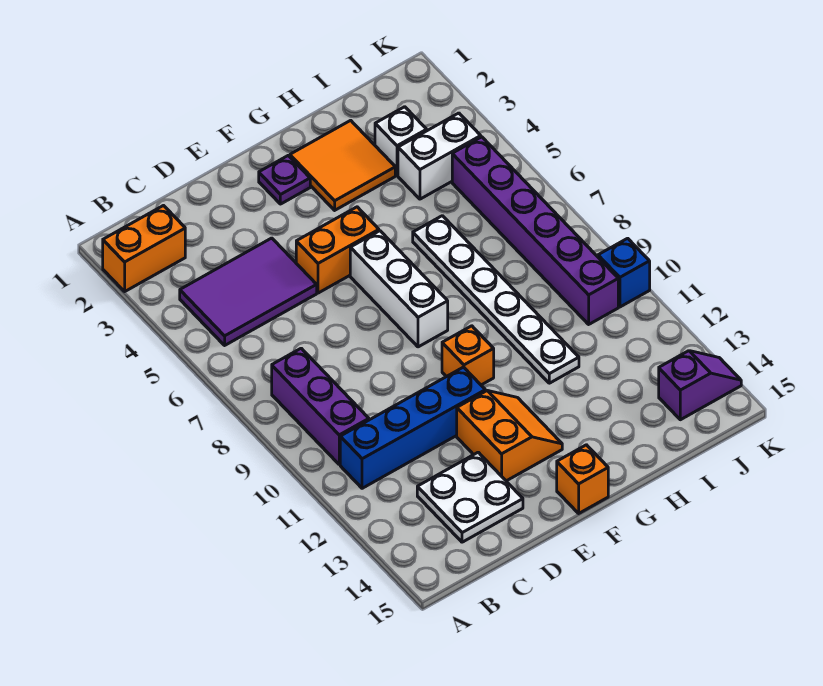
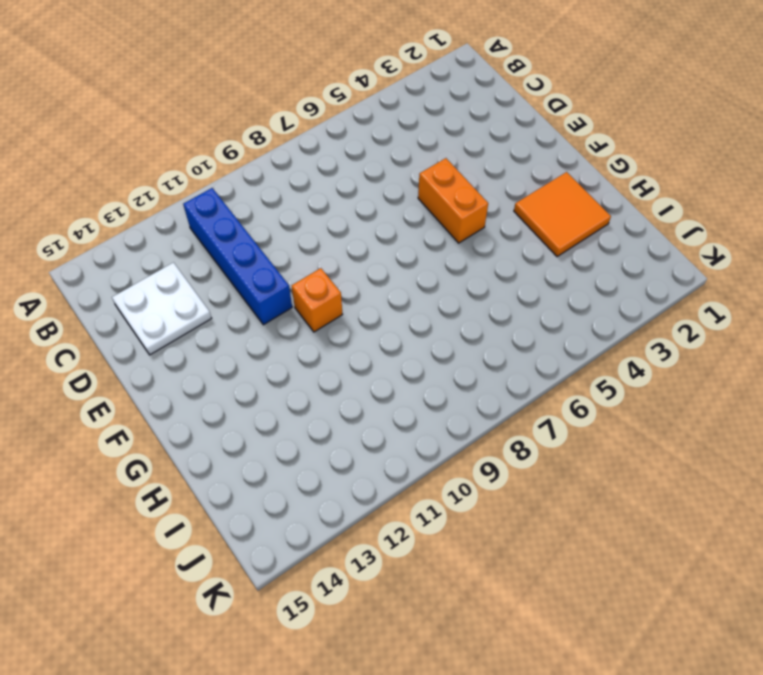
none -> orange 1x2 brick [103,206,185,291]
none -> purple 2x3 tile [180,238,317,345]
none -> purple 1x3 brick [272,348,369,464]

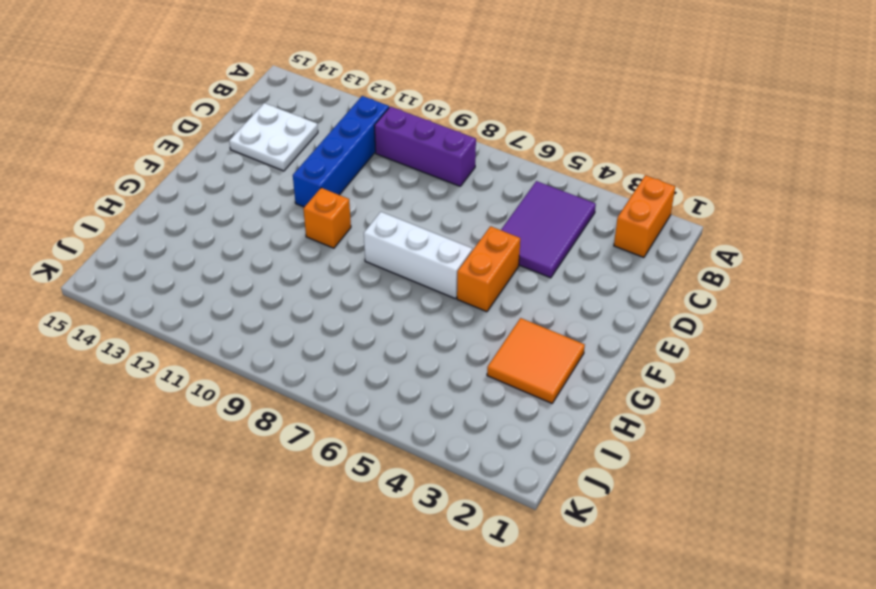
none -> orange 2x2 slope [457,391,562,481]
none -> purple 1x1 plate [259,155,310,204]
none -> orange 1x1 brick [557,445,608,513]

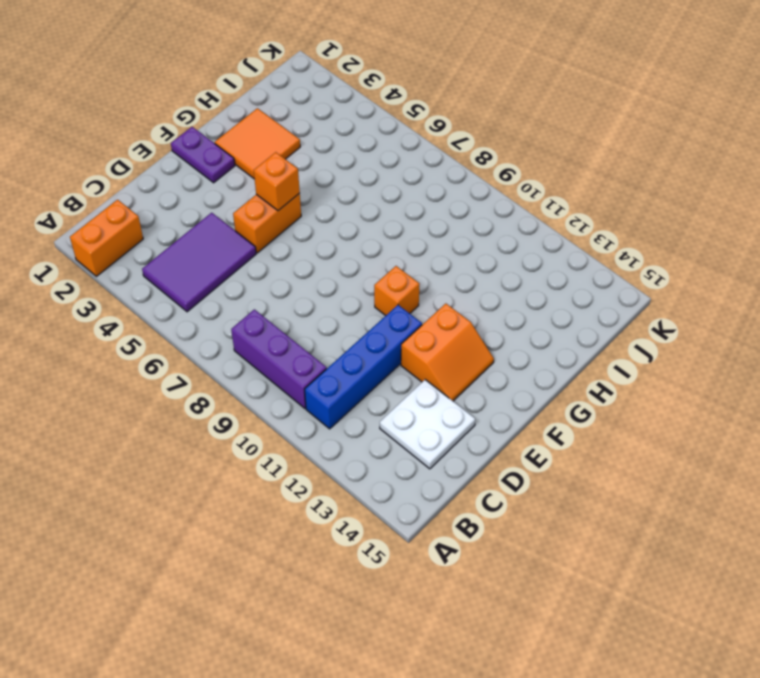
orange 2x2 slope [401,304,494,401] -> orange 2x2 slope turned to [457,391,562,481]
purple 1x2 plate [171,127,235,183] -> purple 1x1 plate [259,155,310,204]
orange 1x1 brick [254,152,300,211] -> orange 1x1 brick moved to [557,445,608,513]
none -> white 1x3 brick [350,231,448,347]
none -> white 1x6 plate [413,216,579,383]
none -> white 1x1 brick [375,107,427,175]

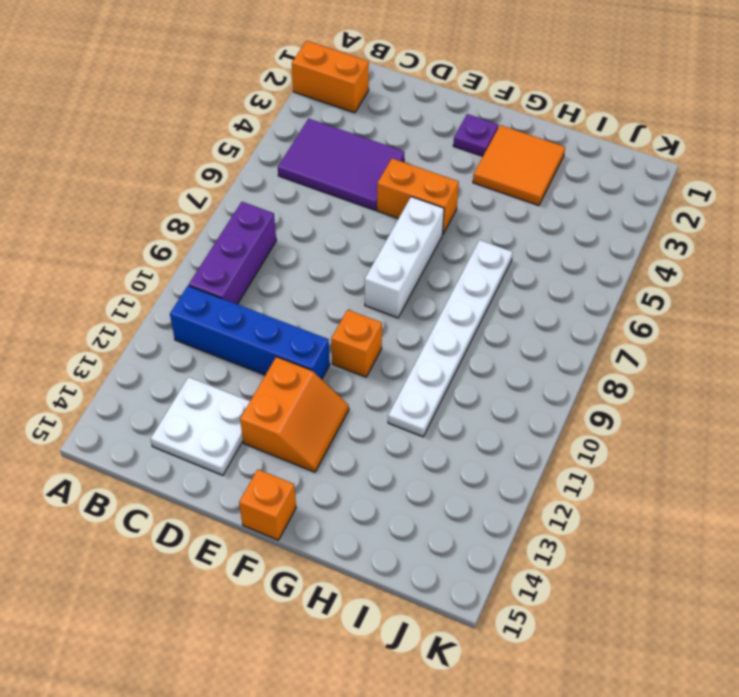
none -> white 1x1 brick [375,107,427,175]
none -> white 1x2 brick [398,113,481,199]
none -> purple 1x6 brick [452,137,618,324]

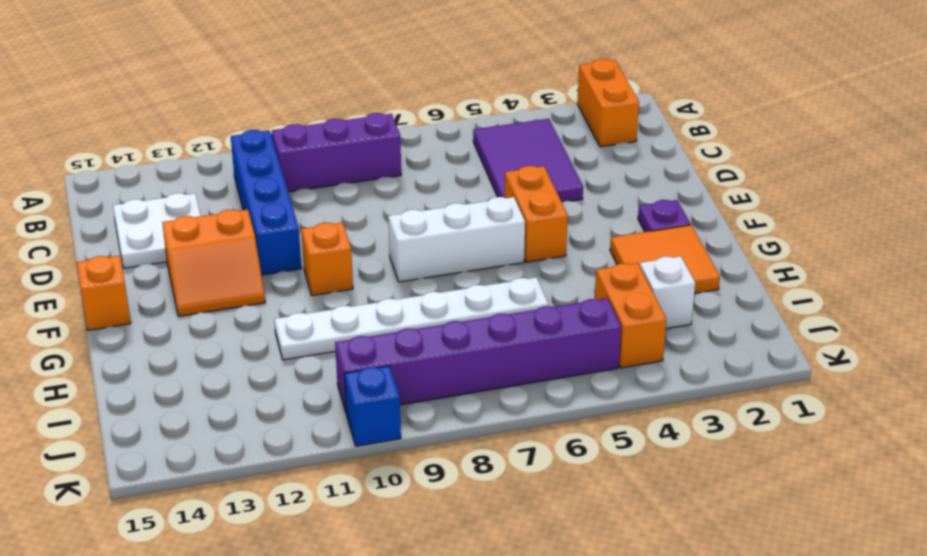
orange 1x2 brick [595,263,666,368] -> white 1x2 brick [398,113,481,199]
none -> purple 1x2 slope [659,351,741,420]

